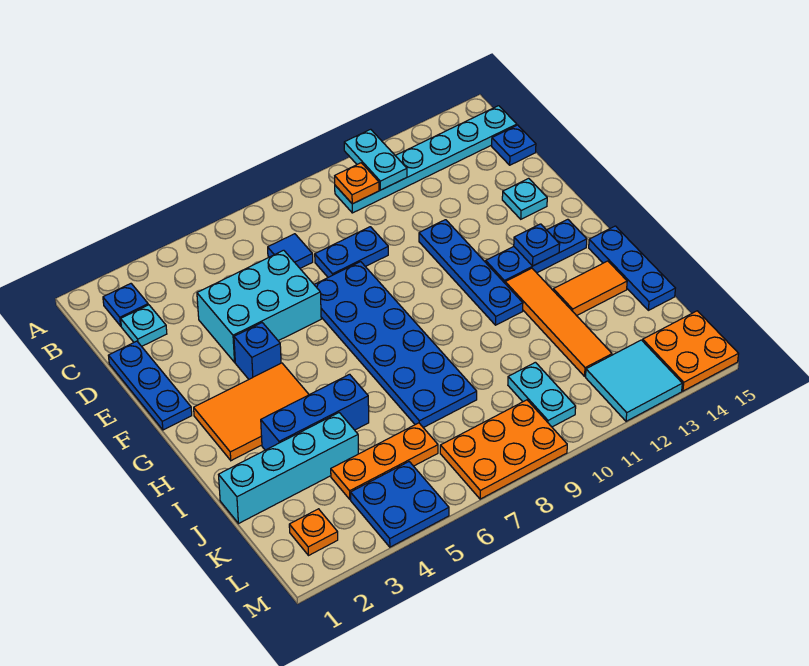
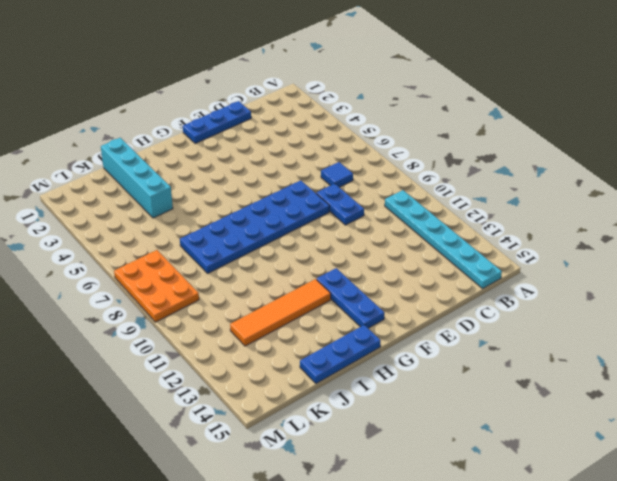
none -> blue 1x1 plate [103,284,148,326]
none -> cyan 1x1 plate [121,305,167,346]
none -> blue 1x1 plate [492,125,536,165]

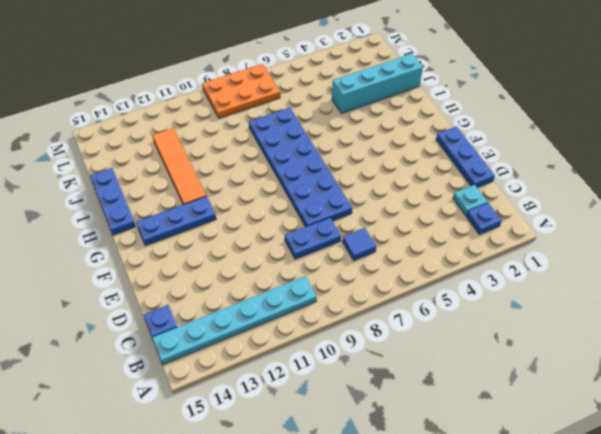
none -> cyan 2x3 brick [197,250,321,362]
none -> blue 1x4 plate [419,220,523,325]
none -> cyan 1x1 plate [502,178,547,219]

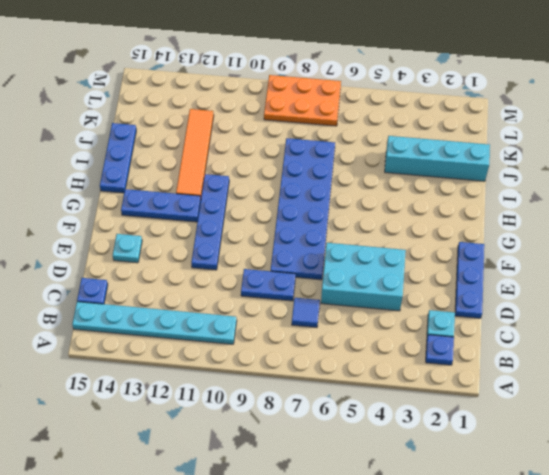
none -> blue 1x1 brick [234,323,281,379]
none -> orange 2x3 tile [194,363,309,461]
none -> blue 1x3 brick [261,374,369,450]

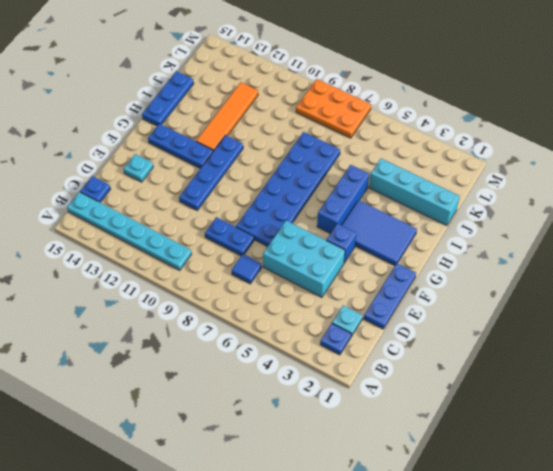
blue 2x3 tile [342,200,417,266] -> orange 2x3 tile [194,363,309,461]
blue 1x3 brick [317,165,369,233] -> blue 1x3 brick turned to [261,374,369,450]
none -> orange 1x2 tile [553,261,627,316]
none -> orange 1x3 plate [331,423,438,499]
none -> cyan 1x2 plate [508,362,576,427]

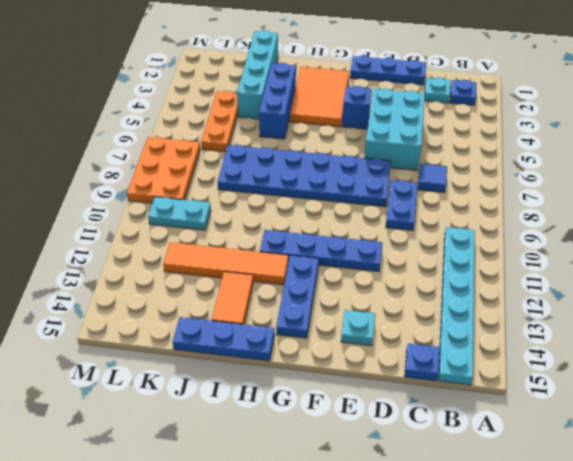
none -> orange 1x1 plate [289,509,338,555]
none -> blue 2x2 plate [351,462,449,547]
none -> cyan 2x2 tile [586,340,682,421]

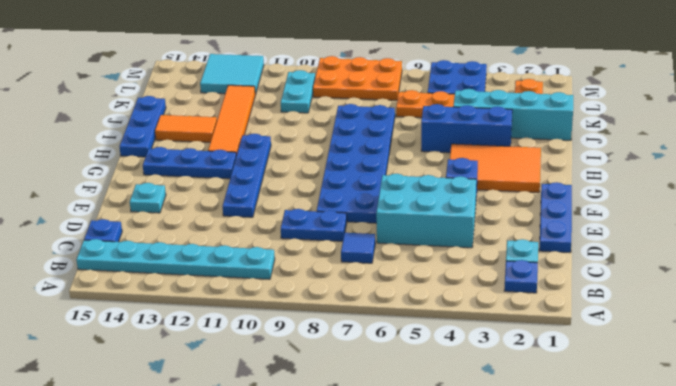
none -> orange 2x2 plate [643,311,738,391]
none -> cyan 1x2 plate [344,129,407,190]
none -> orange 1x1 plate [335,163,379,204]

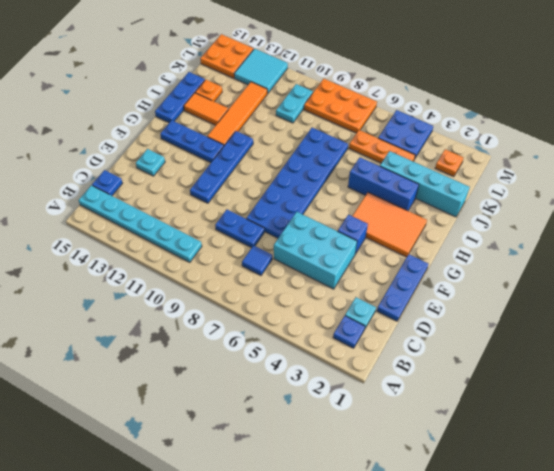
orange 1x1 plate [195,80,222,102] -> orange 1x1 plate moved to [335,163,379,204]
none -> cyan 1x2 plate [344,129,407,190]
none -> blue 1x1 plate [514,224,560,266]

